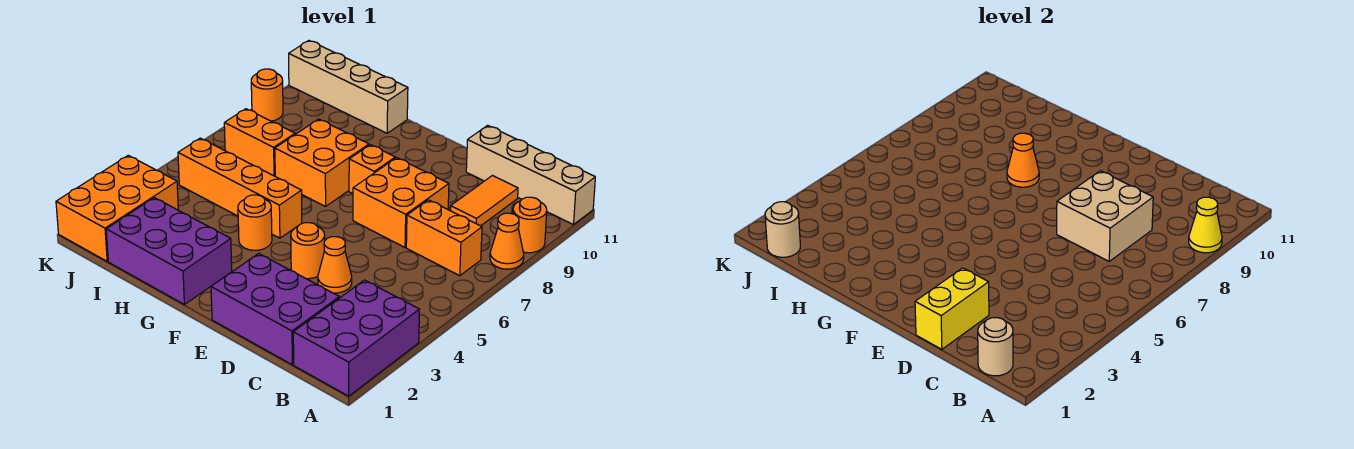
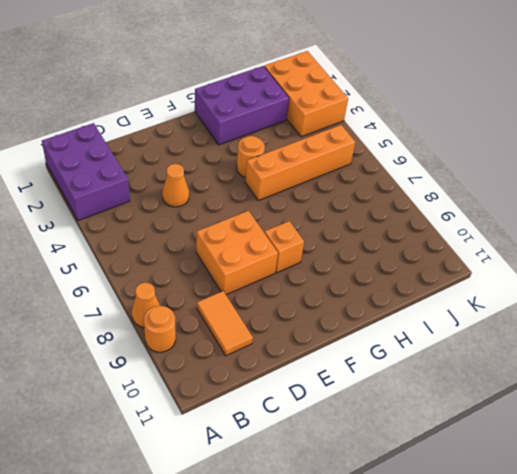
none -> tan 1x4 brick [466,125,595,225]
none -> orange 1x2 brick [406,200,482,276]
none -> purple 2x3 brick [211,254,339,365]

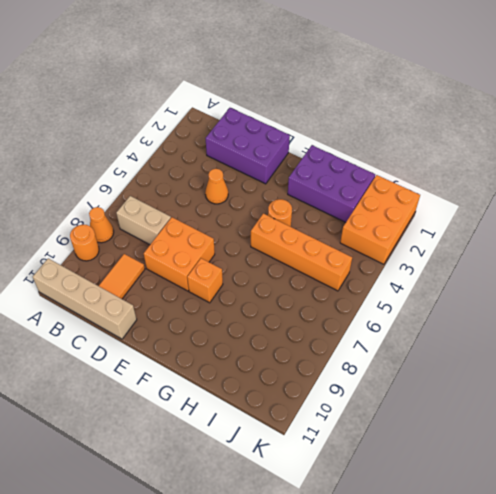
tan 1x2 brick [116,196,171,245] -> orange 1x2 brick [406,200,482,276]
none -> purple 2x3 brick [293,280,420,396]
none -> orange 1x1 round brick [291,223,325,279]
none -> orange 2x2 brick [275,119,369,207]

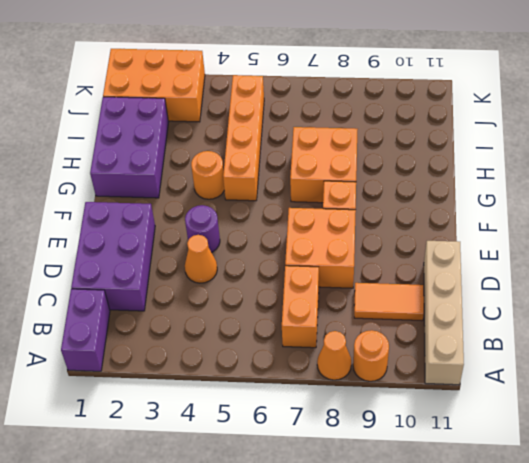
purple 1x2 brick [61,289,110,371] -> purple 2x3 brick [293,280,420,396]
purple 1x1 round brick [185,205,220,252] -> orange 1x1 round brick [291,223,325,279]
none -> tan 1x4 brick [289,41,408,133]
none -> orange 1x2 brick [224,109,295,176]
none -> orange 1x1 round brick [251,69,283,121]

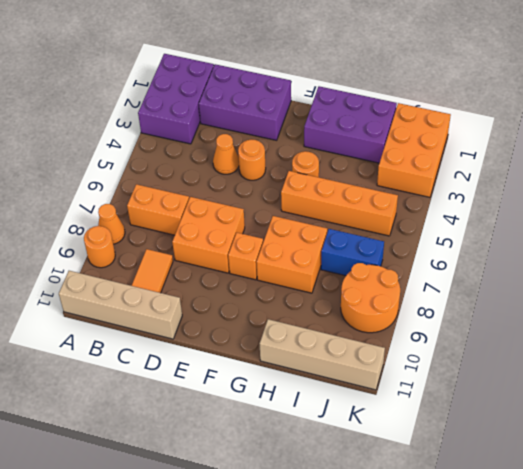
blue 1x2 brick [321,229,384,276] -> orange 1x2 brick [224,109,295,176]
orange 2x2 round brick [341,263,400,333] -> orange 1x1 round brick [251,69,283,121]
none -> yellow 1x1 cone [1189,197,1222,253]
none -> tan 1x1 round brick [978,317,1013,376]
none -> tan 2x2 brick [1057,171,1153,261]

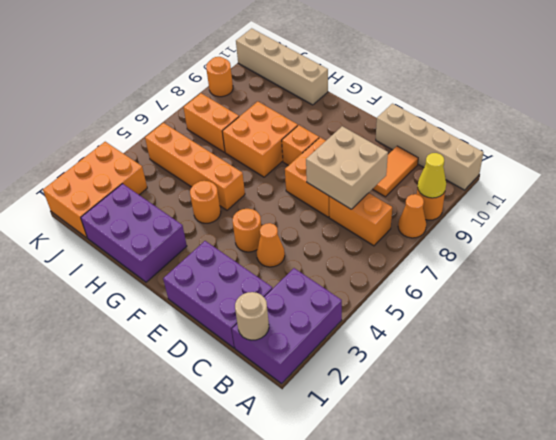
none -> yellow 1x2 brick [915,268,989,349]
none -> orange 1x1 cone [1007,133,1039,187]
none -> tan 1x1 round brick [765,202,800,257]

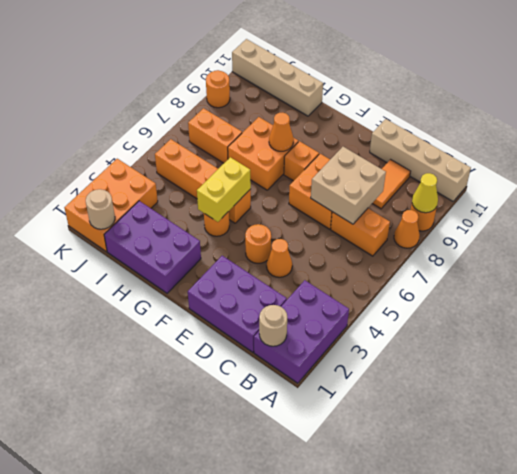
yellow 1x2 brick [197,157,251,222] -> yellow 1x2 brick moved to [915,268,989,349]

